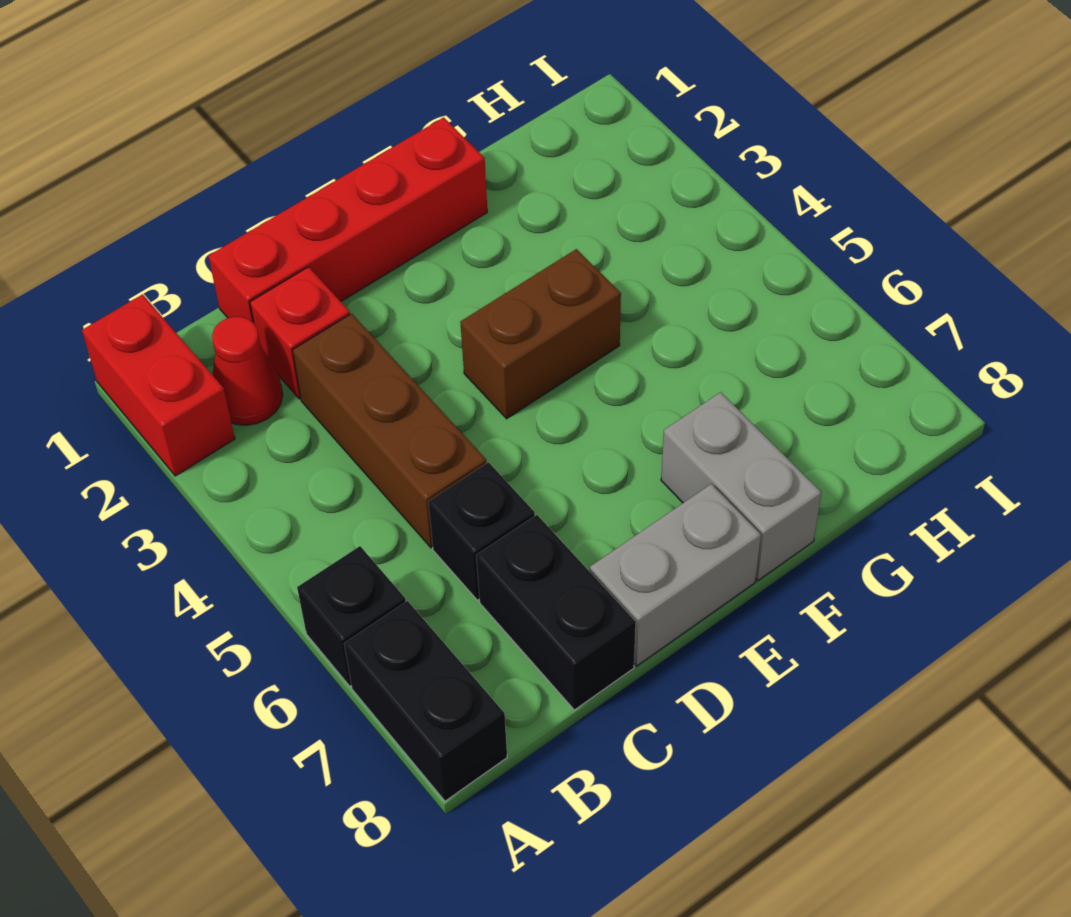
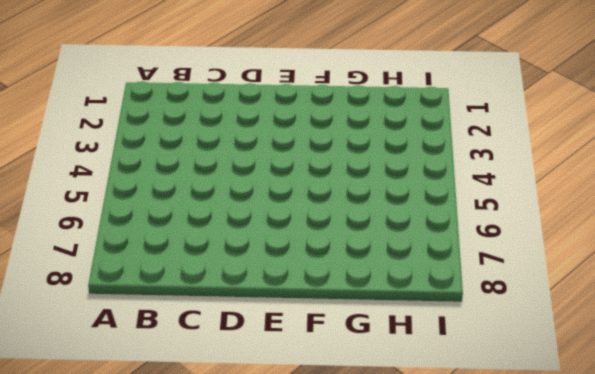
none -> red 1x2 brick [82,294,235,476]
none -> black 1x1 brick [297,546,406,686]
none -> black 1x2 brick [344,601,507,801]

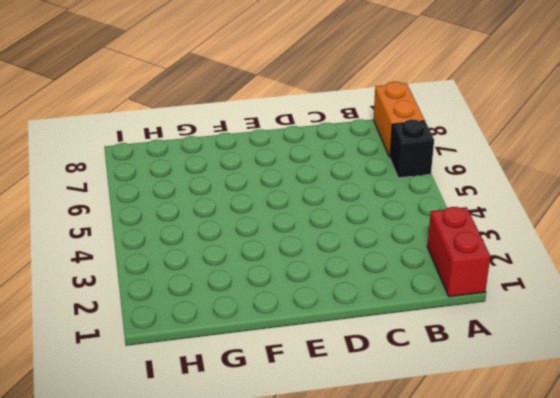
orange 1x2 brick [373,82,425,157] -> black 1x2 brick [344,601,507,801]
none -> red 1x1 cone [212,317,283,425]
none -> red 1x4 brick [208,117,487,323]
none -> red 1x1 brick [250,267,350,399]

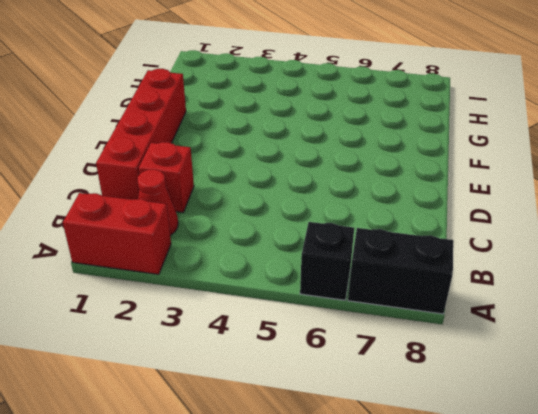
none -> brown 1x3 brick [293,314,487,548]
none -> black 1x1 brick [428,462,535,600]
none -> black 1x2 brick [476,515,636,710]

